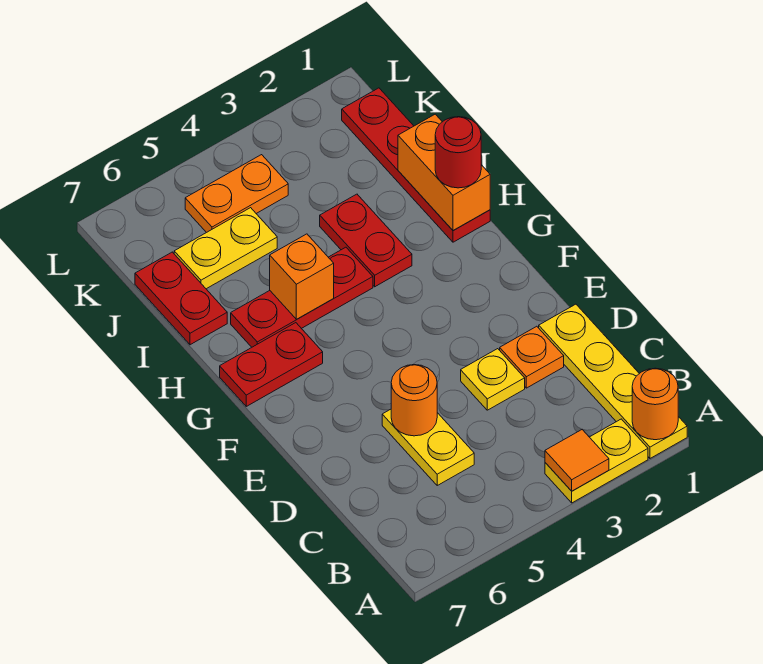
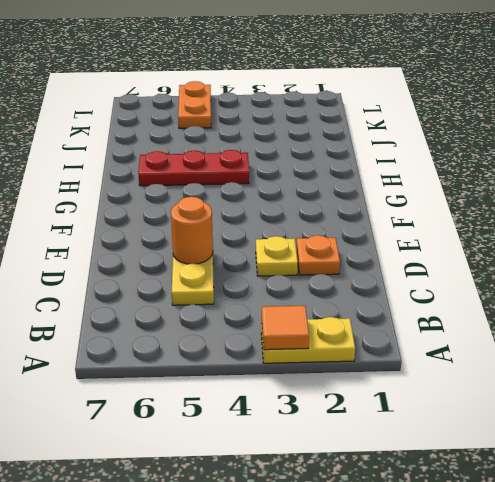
orange 1x2 plate [178,81,211,128] -> orange 1x2 plate turned to [185,155,288,233]
none -> yellow 1x4 plate [539,304,687,458]
none -> red 1x2 plate [220,323,323,406]
none -> red 1x4 plate [342,88,490,242]

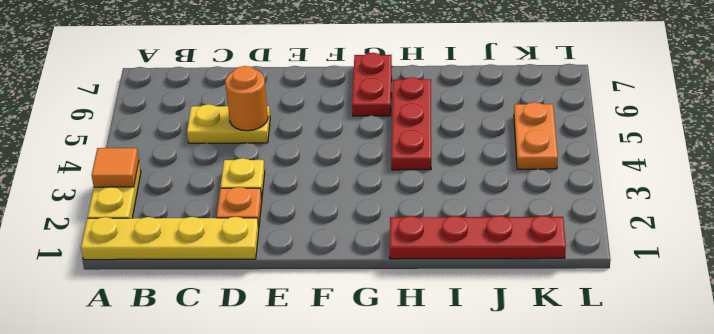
none -> red 1x2 plate [320,194,412,287]
none -> red 1x2 plate [135,252,227,345]
none -> yellow 1x2 plate [174,208,277,289]

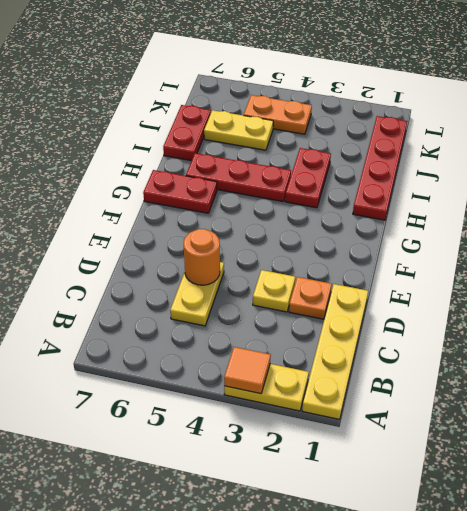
none -> orange 1x1 round brick [632,368,678,440]
none -> orange 1x2 brick [398,114,490,231]
none -> orange 1x1 brick [270,234,334,319]

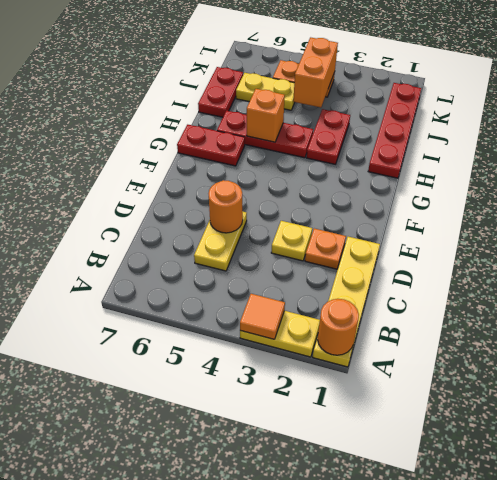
orange 1x2 brick [293,37,338,107] -> orange 1x2 brick moved to [398,114,490,231]
none -> red 1x1 round brick [435,117,481,188]

